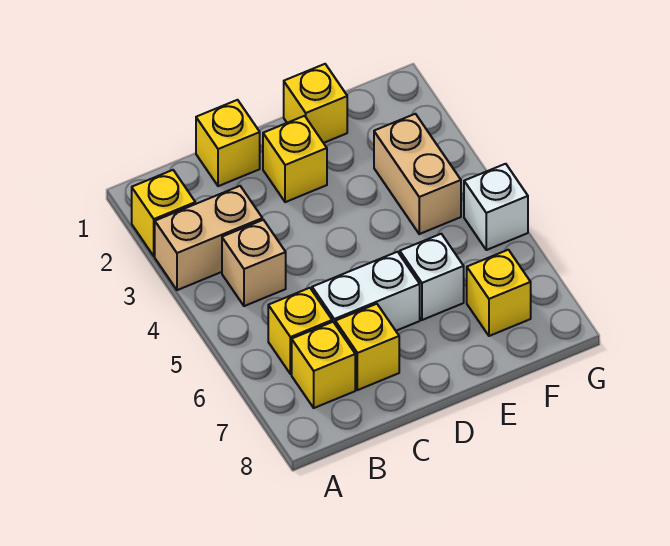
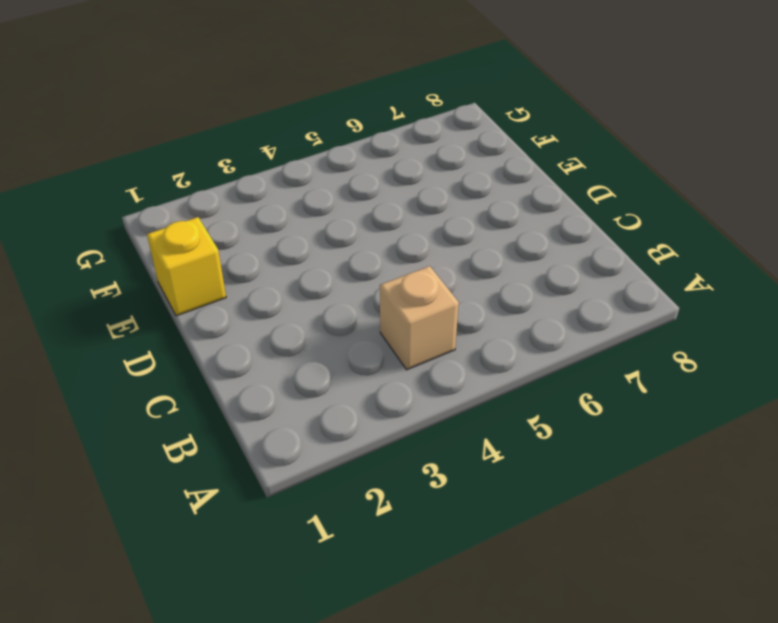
none -> yellow 1x1 brick [132,170,195,256]
none -> tan 1x2 brick [155,186,262,290]
none -> yellow 1x1 brick [268,288,332,374]

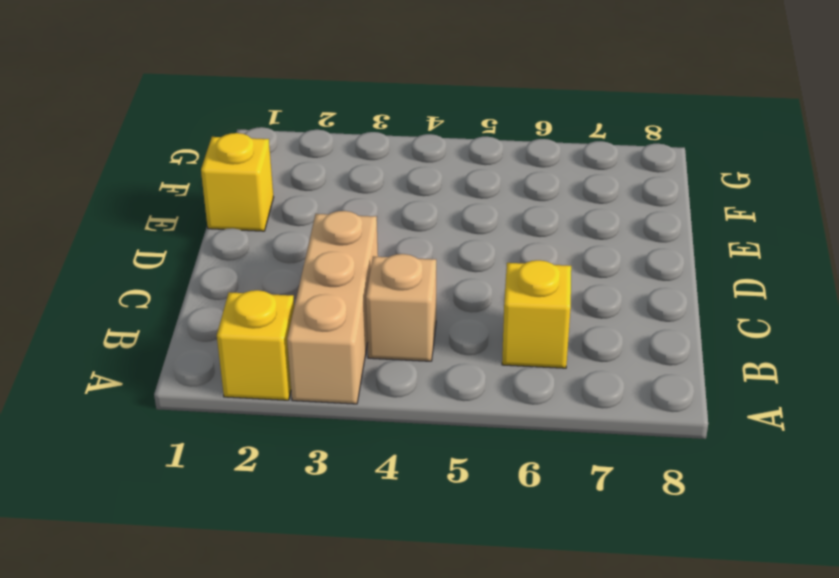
tan 1x3 brick [287,211,378,404] -> tan 1x2 brick [155,186,262,290]
none -> yellow 1x1 brick [292,322,355,408]
none -> yellow 1x1 brick [196,100,260,186]
none -> white 1x2 brick [312,252,420,331]

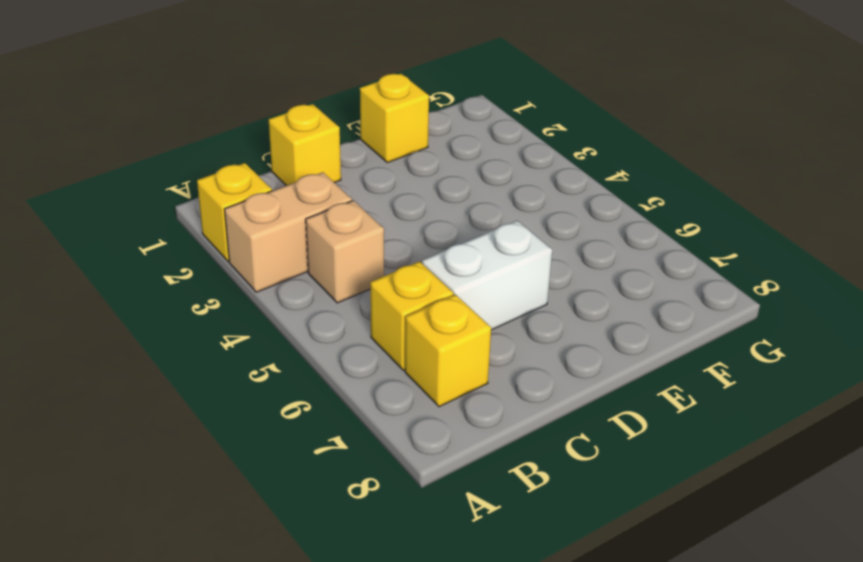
none -> yellow 1x1 brick [335,304,399,390]
none -> yellow 1x1 brick [263,116,327,202]
none -> white 1x1 brick [400,234,464,320]

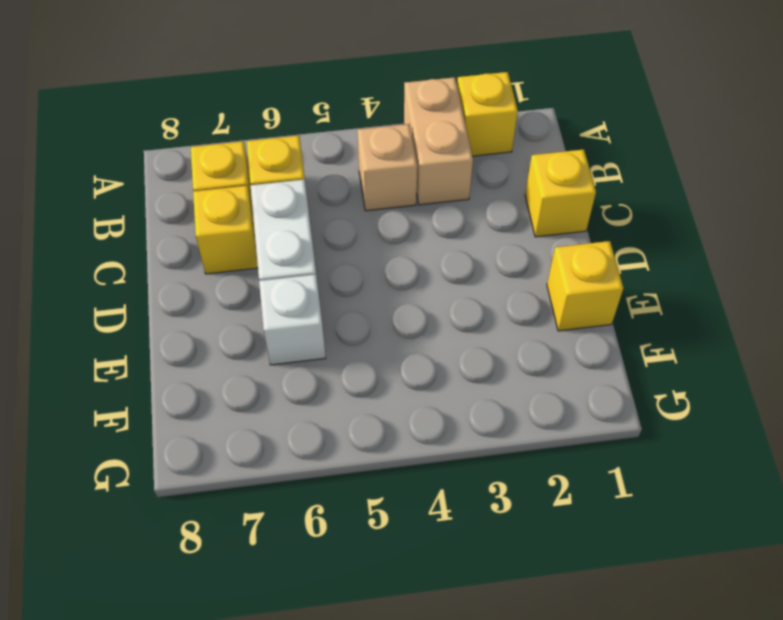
none -> yellow 1x1 brick [263,116,327,202]
none -> tan 1x2 brick [374,114,461,234]
none -> yellow 1x1 brick [467,250,531,336]

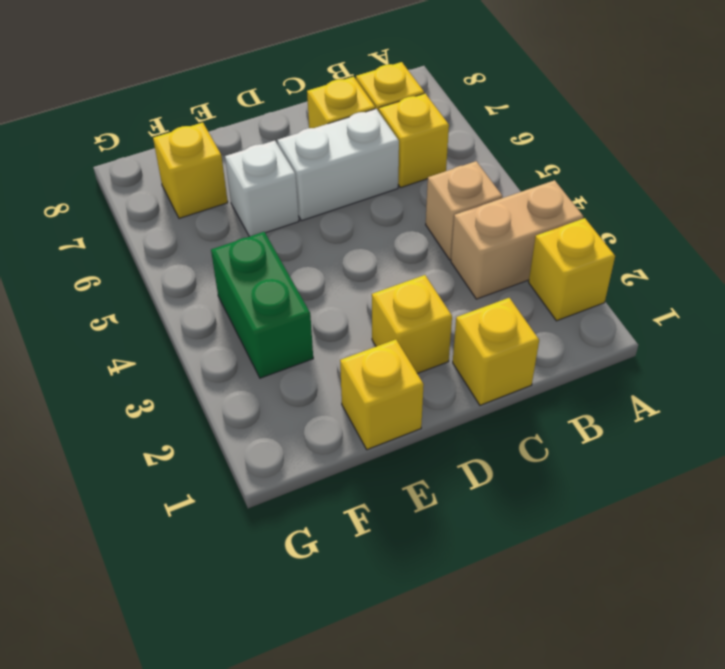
green 1x2 brick [211,232,313,378] -> tan 1x2 brick [374,114,461,234]
none -> white 1x1 brick [464,164,528,250]

